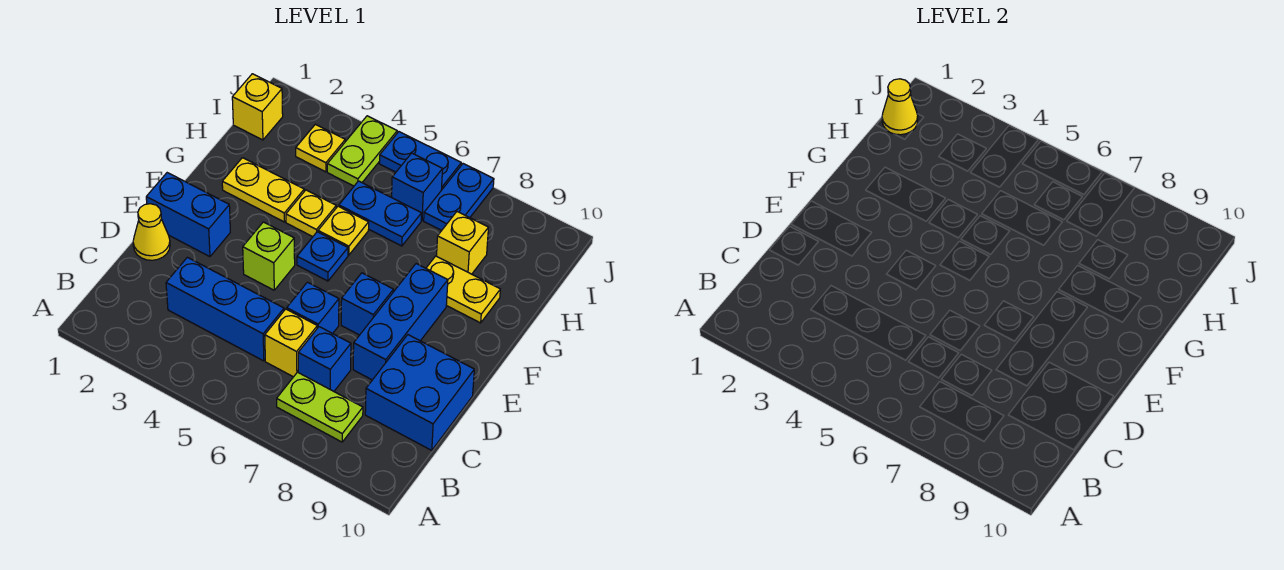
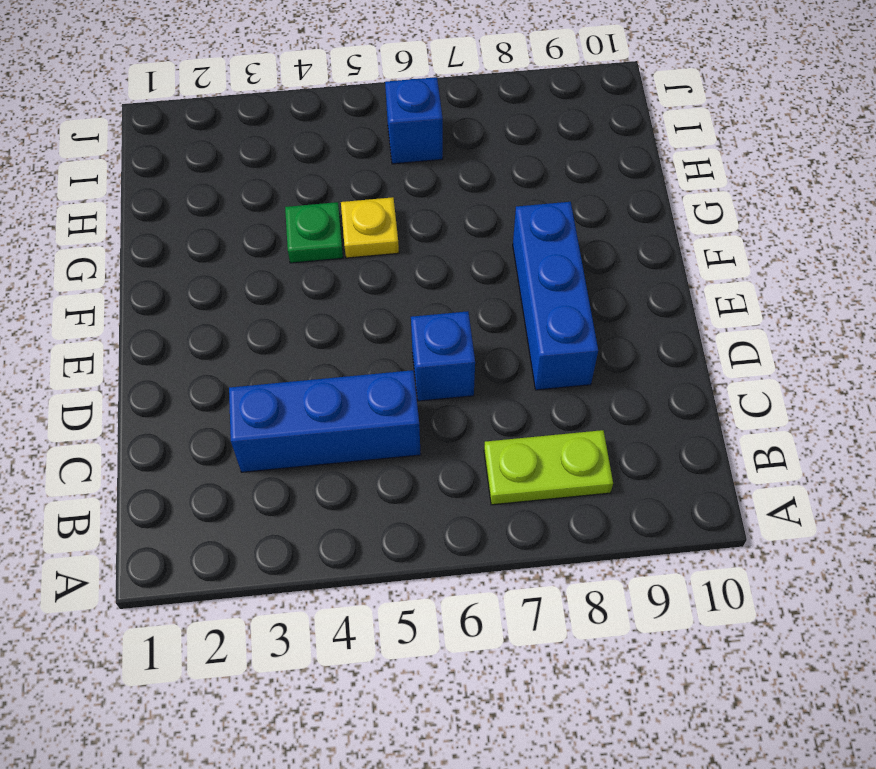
green 1x1 plate [285,202,343,263] -> yellow 1x1 plate [286,190,336,237]
none -> yellow 1x1 brick [265,309,317,377]
none -> blue 1x1 brick [298,327,351,391]
none -> blue 2x2 brick [365,335,474,450]

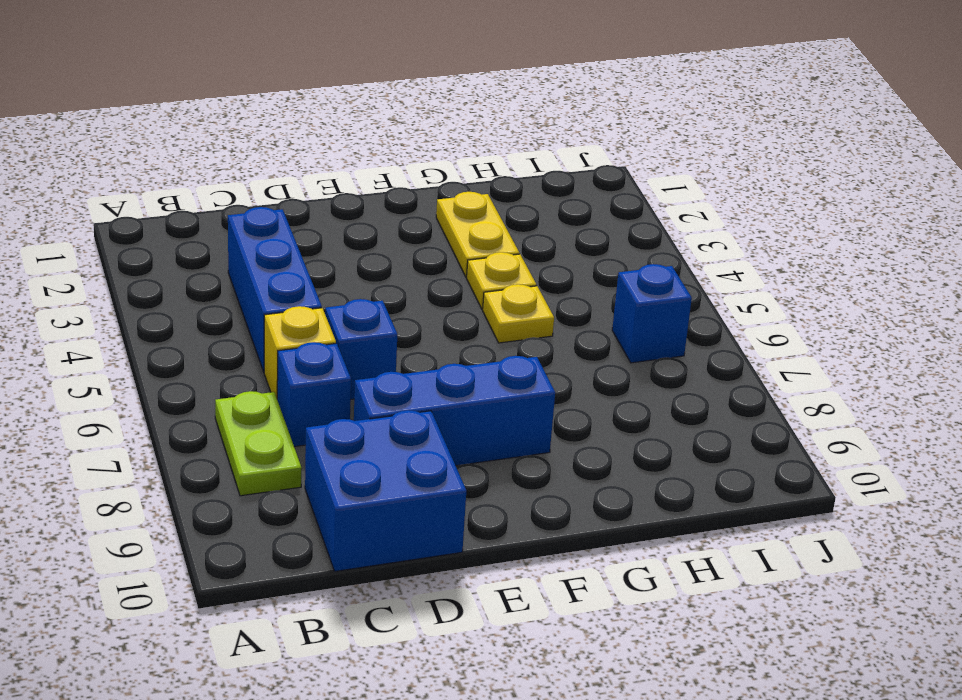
none -> yellow 1x1 cone [133,204,170,260]
none -> blue 1x2 brick [146,173,230,257]
none -> lime 1x1 brick [243,222,295,290]

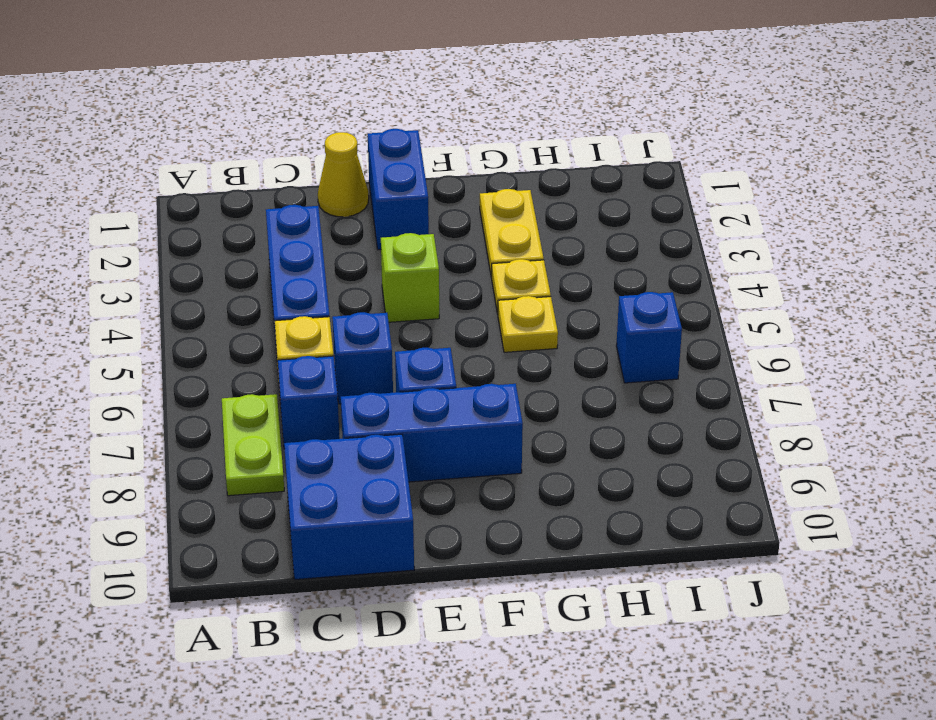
none -> blue 1x1 plate [297,232,348,281]
none -> yellow 1x2 plate [426,256,500,323]
none -> blue 1x2 plate [339,181,422,246]

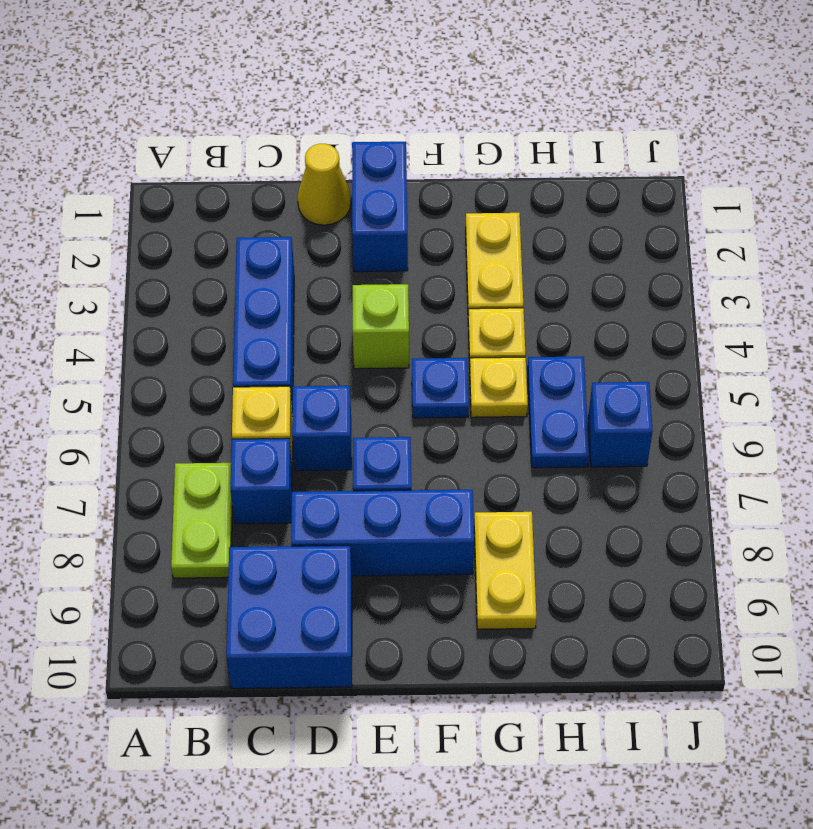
none -> yellow 1x1 brick [437,212,489,274]
none -> yellow 1x1 brick [232,74,283,140]
none -> yellow 1x1 plate [296,124,345,172]

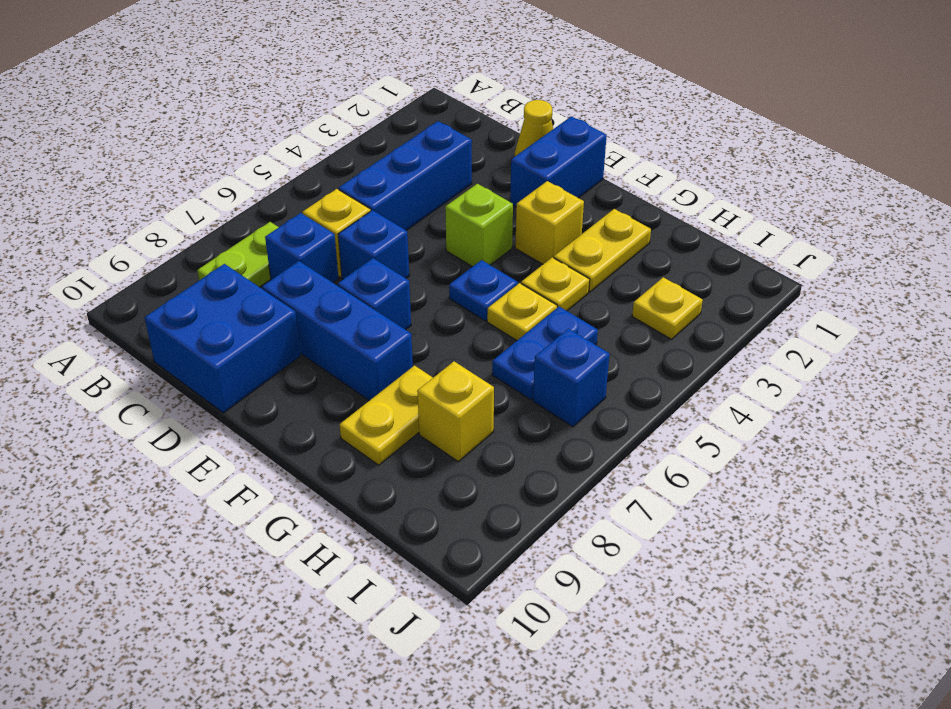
yellow 1x1 brick [515,181,584,264] -> yellow 1x1 brick moved to [232,74,283,140]
none -> lime 1x2 plate [327,116,397,186]
none -> blue 1x2 plate [424,164,494,230]
none -> blue 1x2 plate [379,132,461,189]

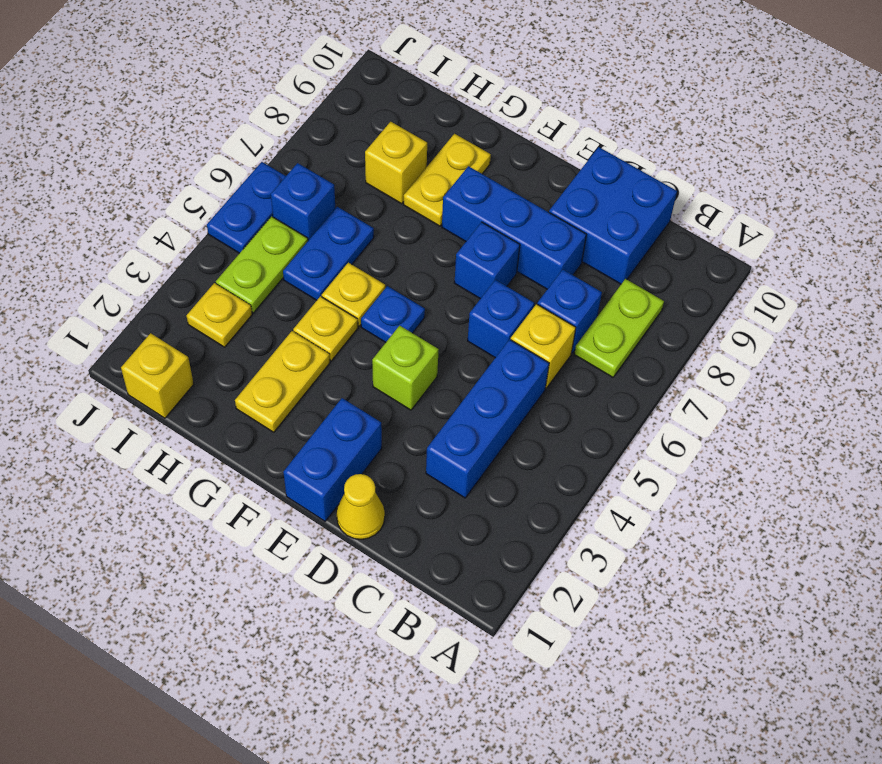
lime 1x2 plate [216,216,308,313] -> lime 1x2 plate turned to [327,116,397,186]
none -> blue 1x2 plate [424,164,494,230]
none -> yellow 1x1 cone [882,79,918,135]

